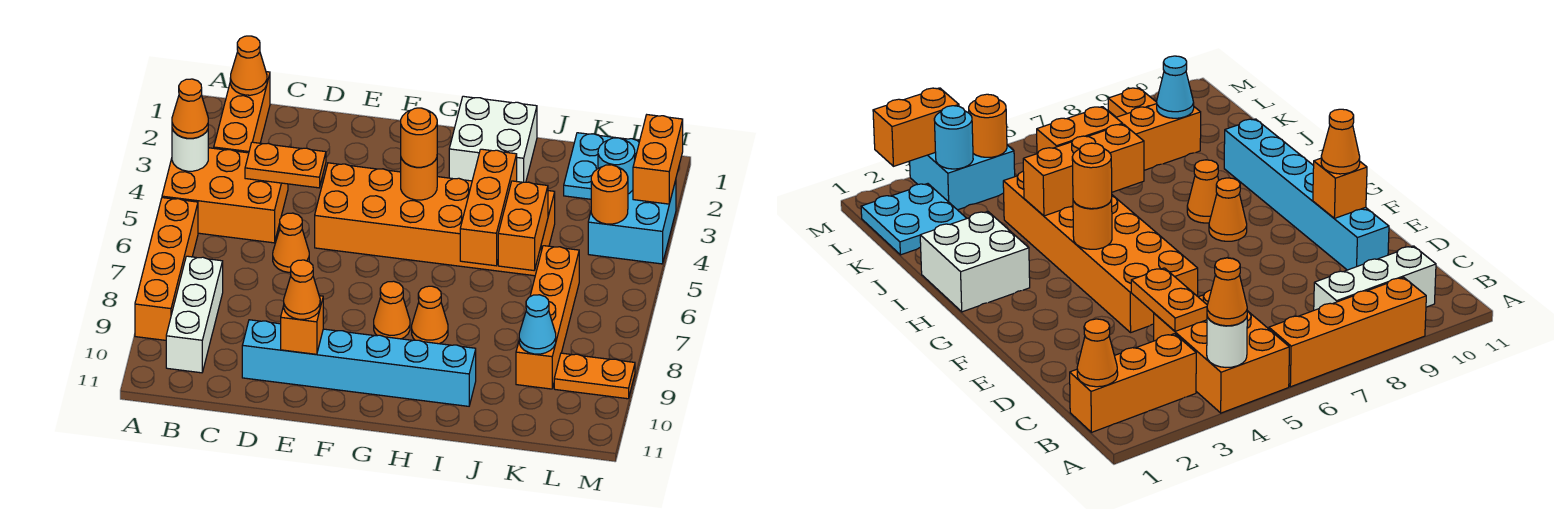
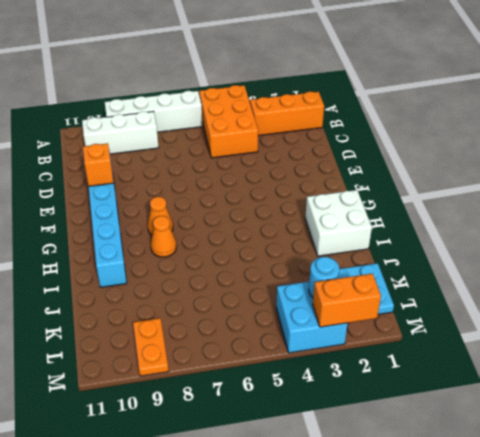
white 1x4 brick [105,91,203,132] -> orange 1x4 brick [135,198,198,340]
none -> orange 1x1 cone [273,213,309,272]
none -> orange 2x6 brick [315,163,555,276]
none -> orange 1x4 brick [516,246,579,389]

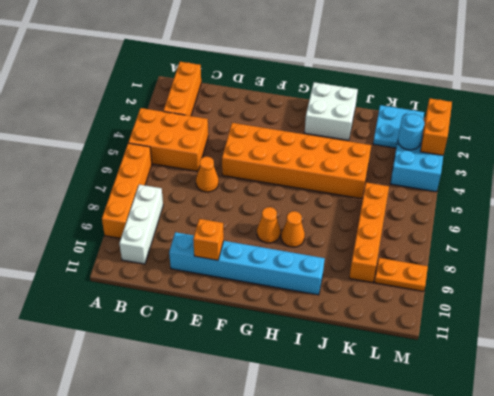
none -> white 1x1 round brick [172,129,208,171]
none -> orange 1x1 cone [230,36,267,95]
none -> orange 1x2 plate [245,142,326,188]

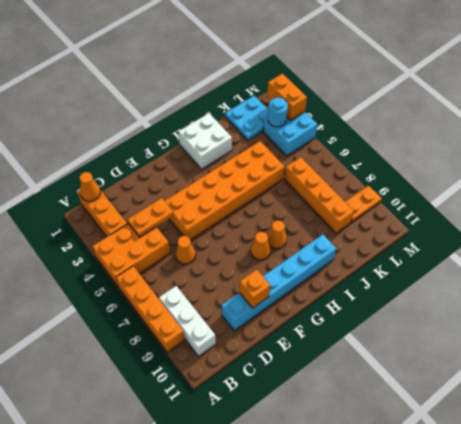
none -> white 1x1 round brick [172,129,208,171]
none -> orange 1x1 round brick [401,158,437,200]
none -> orange 1x3 brick [460,149,517,266]

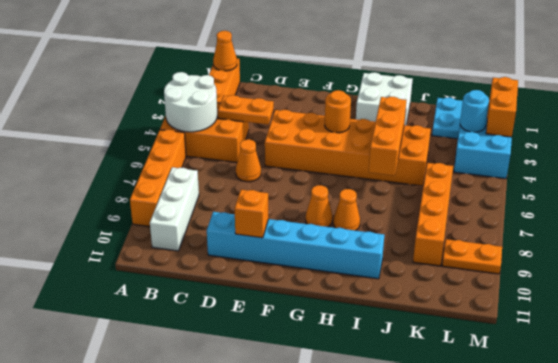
white 2x2 round brick [164,72,217,132] -> white 1x1 round brick [172,129,208,171]
none -> orange 1x2 brick [498,181,548,270]
none -> cyan 1x1 cone [519,295,556,354]
none -> orange 1x1 round brick [591,165,628,224]

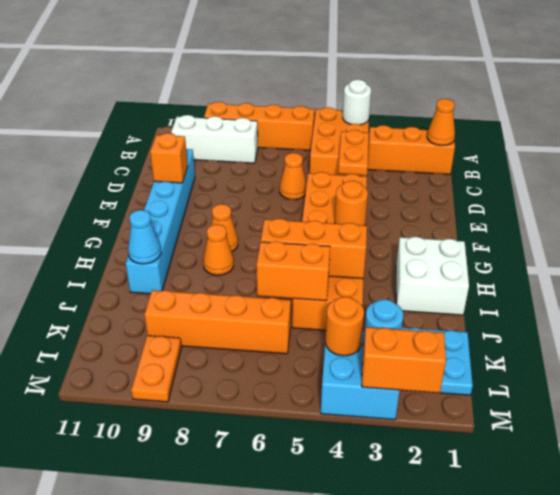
cyan 1x1 cone [128,210,161,264] -> cyan 1x1 cone moved to [519,295,556,354]
none -> orange 1x1 cone [172,79,208,138]
none -> orange 1x1 cone [284,260,320,319]
none -> orange 1x1 round brick [401,108,437,167]

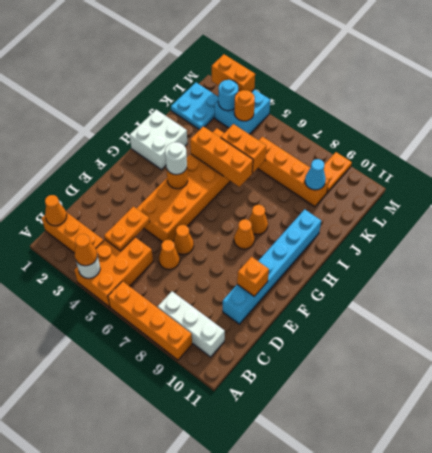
orange 1x1 cone [173,225,194,255] -> orange 1x1 cone moved to [284,260,320,319]
white 1x1 round brick [165,142,187,175] -> orange 1x1 round brick [401,108,437,167]

